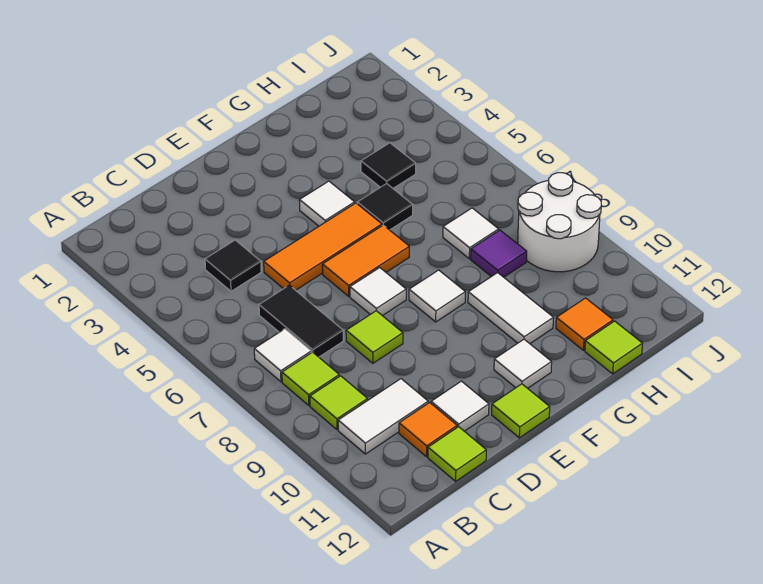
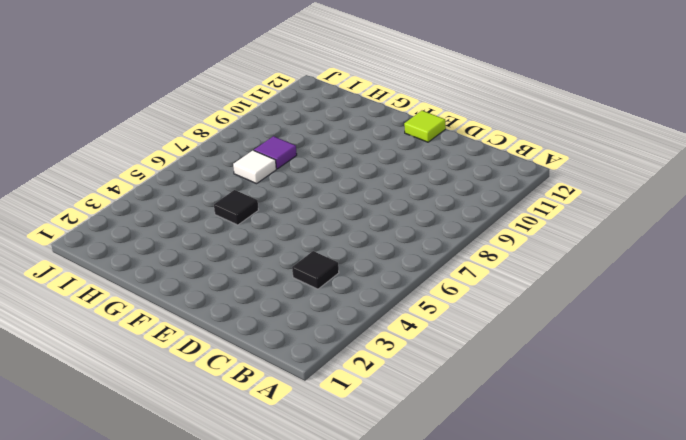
none -> white 1x1 tile [254,329,311,382]
none -> lime 1x1 tile [282,352,339,405]
none -> lime 1x1 tile [310,376,368,430]

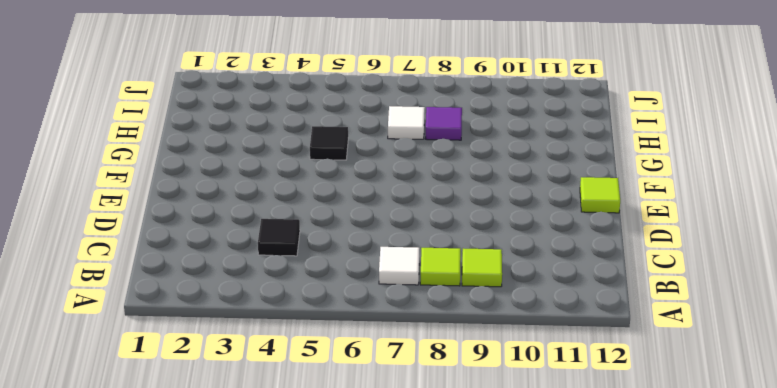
none -> white 1x2 tile [338,379,428,454]
none -> black 1x2 tile [259,285,343,357]
none -> orange 1x1 tile [399,403,457,457]

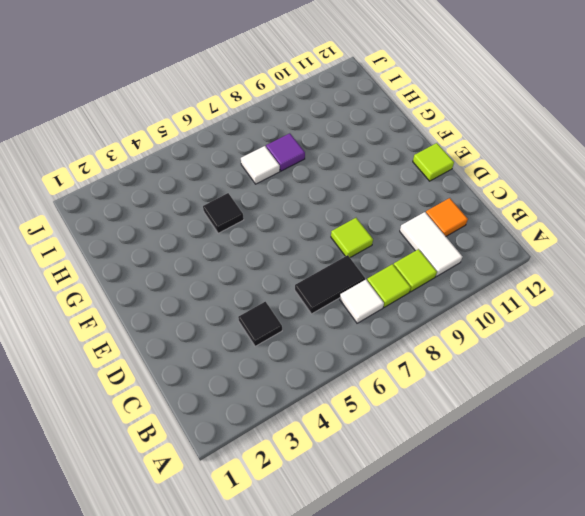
none -> lime 1x1 tile [428,427,486,481]
none -> orange 1x3 tile [264,203,382,290]
none -> white 1x1 tile [431,381,489,431]

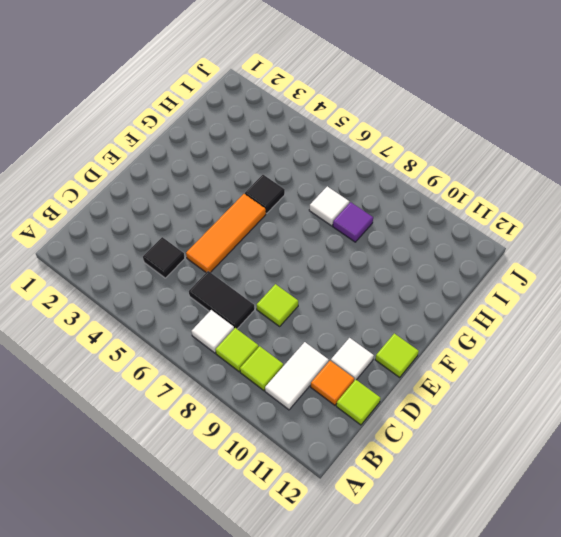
none -> orange 1x2 tile [322,225,409,296]
none -> white 1x1 tile [350,268,406,316]
none -> white 1x1 tile [299,181,355,226]

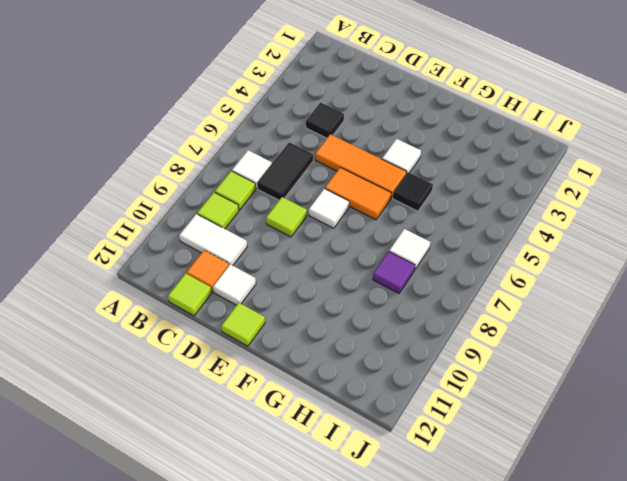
none -> white 1x1 tile [409,270,465,322]
none -> white 1x1 tile [494,339,552,388]
none -> white 1x2 tile [468,273,553,344]

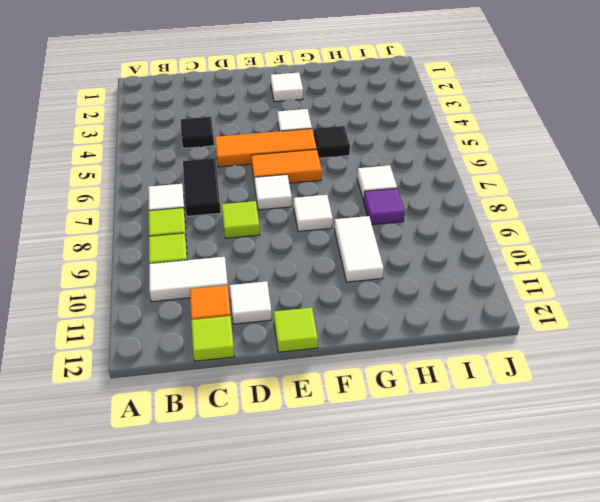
white 1x1 tile [271,73,303,102] -> white 1x1 tile moved to [494,339,552,388]
none -> black 1x1 tile [361,143,416,188]
none -> orange 1x1 tile [556,298,613,350]
none -> lime 1x1 tile [585,321,642,374]

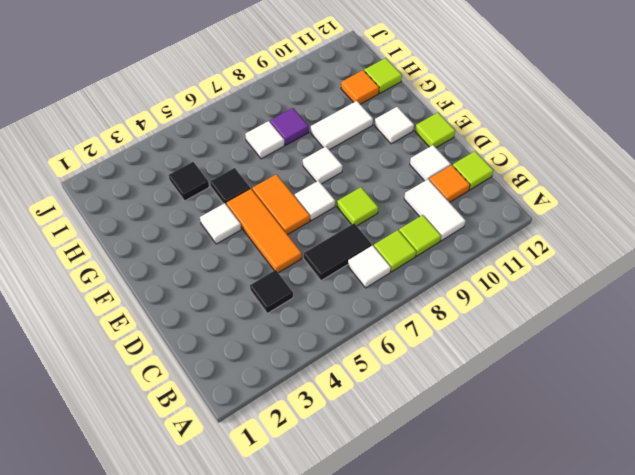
none -> white 2x2 round brick [518,173,601,272]

